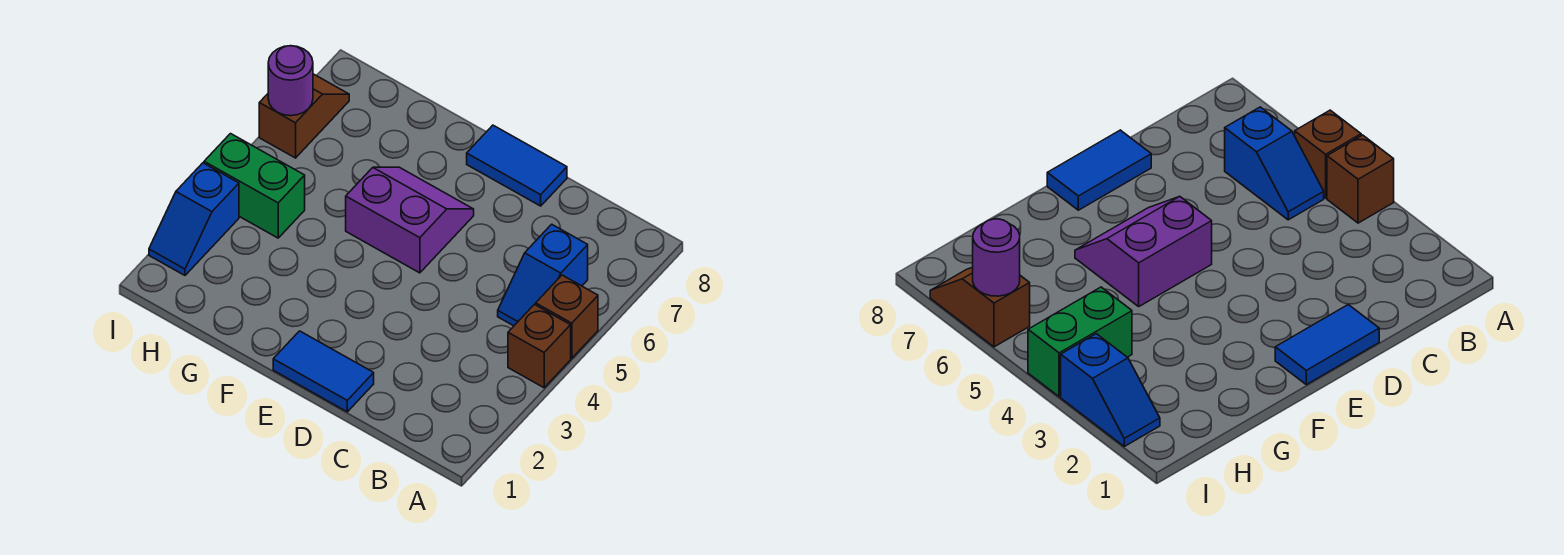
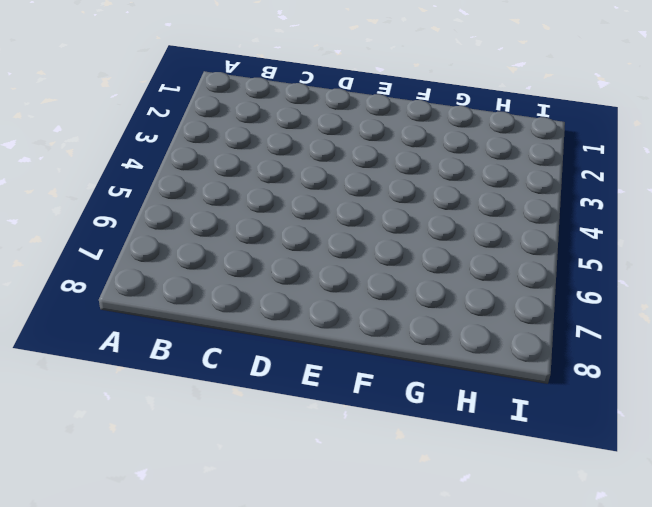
none -> brown 1x1 brick [508,305,571,388]
none -> brown 1x1 brick [536,275,598,358]

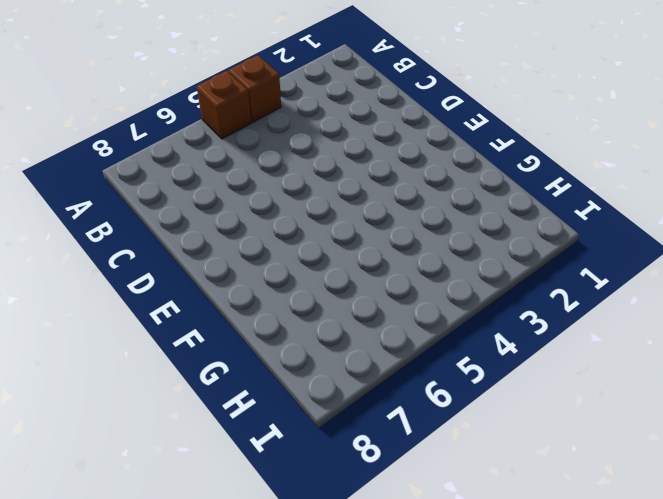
none -> blue 1x2 slope [498,224,588,326]
none -> blue 1x2 tile [273,331,374,412]

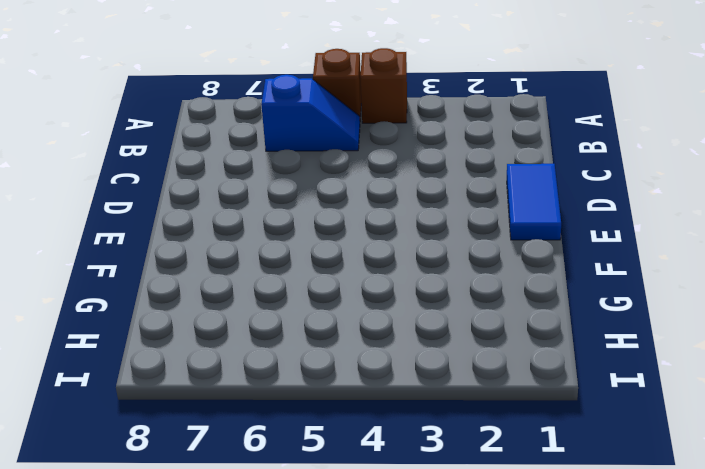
none -> blue 1x2 tile [467,125,567,206]
none -> purple 2x2 slope [346,167,474,273]

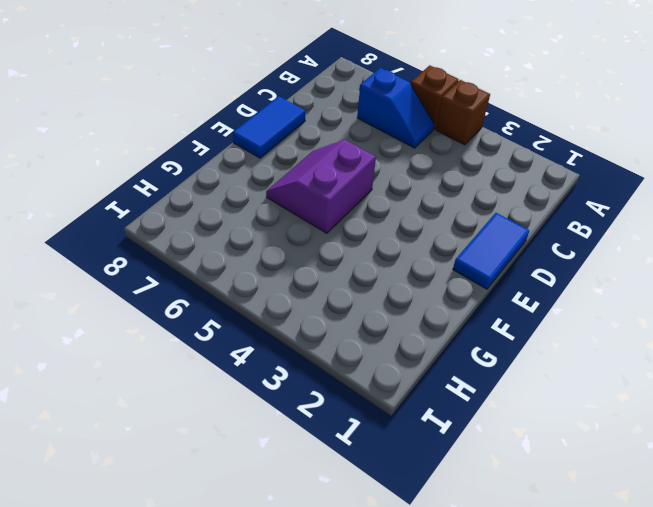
none -> green 1x2 brick [204,134,305,238]
none -> blue 1x2 slope [149,163,239,275]

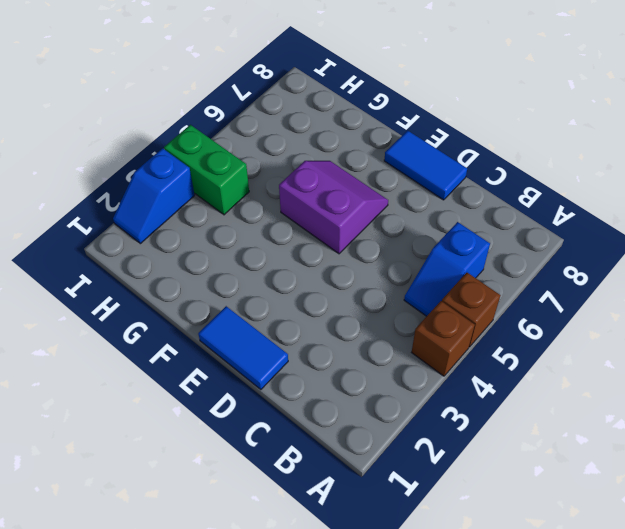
none -> brown 1x2 slope [259,74,349,158]
none -> purple 1x1 round brick [268,46,313,116]

